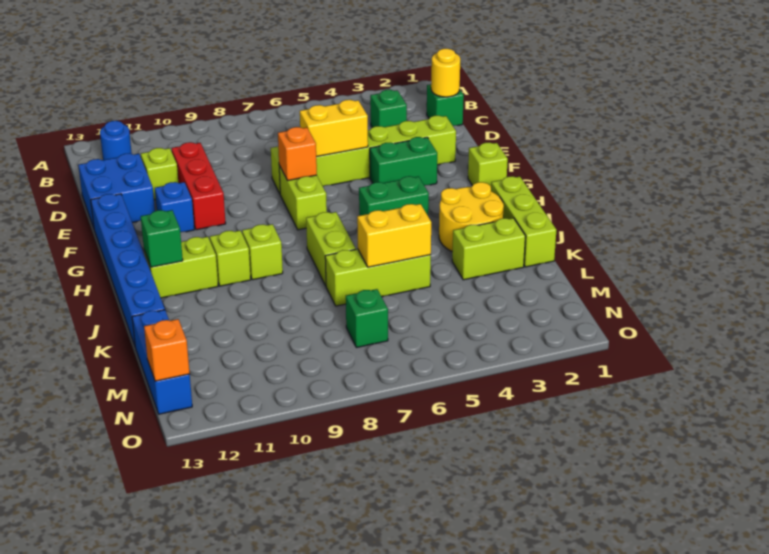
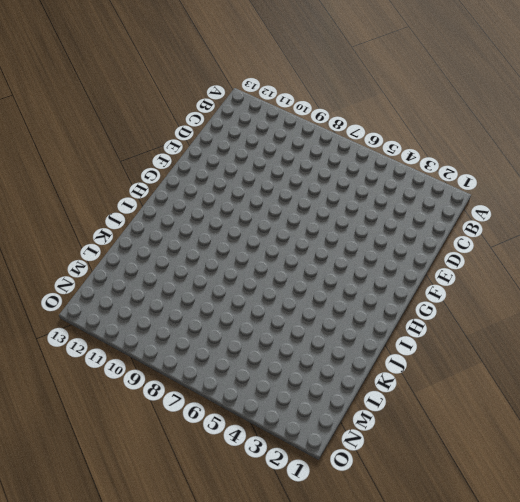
none -> blue 1x1 round brick [100,121,132,160]
none -> green 1x1 brick [427,84,464,126]
none -> green 1x1 brick [370,90,407,128]

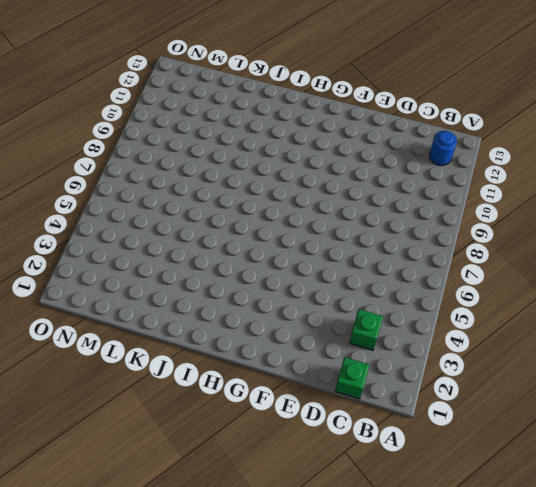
none -> red 1x3 brick [172,142,226,230]
none -> lime 1x1 brick [141,148,178,200]
none -> blue 2x2 brick [78,153,155,228]

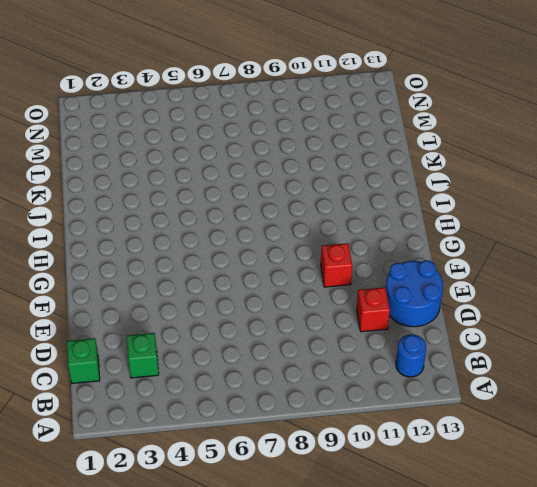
red 1x1 brick [357,287,390,332] -> lime 1x1 brick [141,148,178,200]
blue 2x2 round brick [386,260,443,327] -> blue 2x2 brick [78,153,155,228]
red 1x1 brick [321,243,352,287] -> red 1x3 brick [172,142,226,230]
none -> lime 1x6 brick [271,116,456,194]
none -> green 1x2 brick [370,137,437,185]
none -> lime 1x2 brick [279,166,327,230]

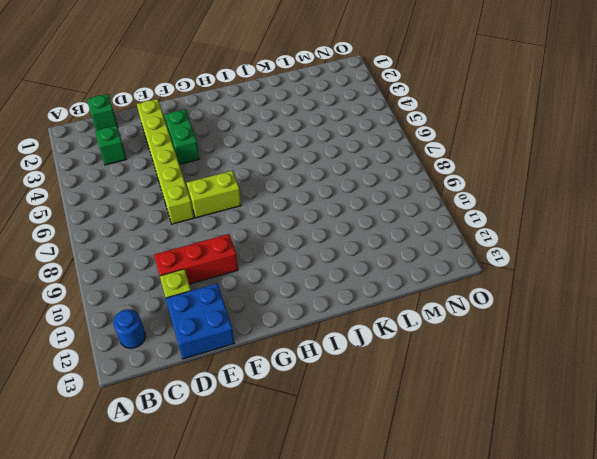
none -> blue 1x1 brick [155,182,194,232]
none -> blue 1x6 brick [91,194,165,345]
none -> lime 1x1 brick [468,143,508,186]

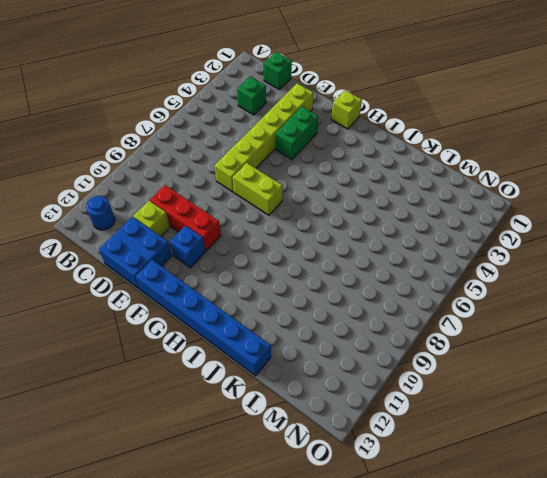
none -> green 1x2 brick [359,176,429,216]
none -> lime 1x3 brick [491,176,556,267]
none -> yellow 2x2 round brick [439,182,504,252]

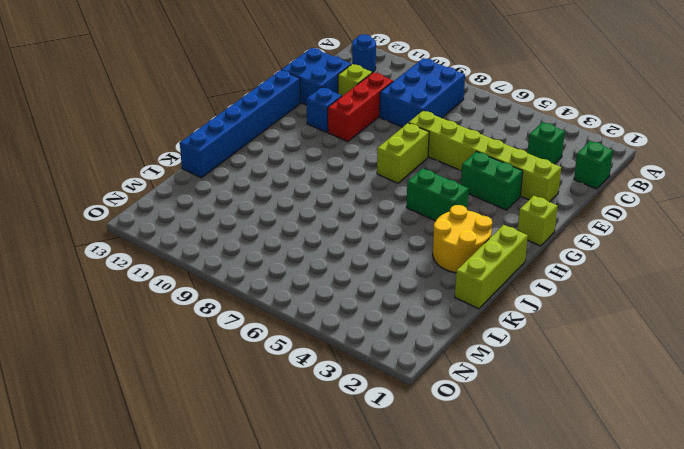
blue 2x3 brick [380,58,465,127] -> none
none -> lime 1x2 brick [306,212,356,286]
none -> lime 1x1 brick [242,224,283,280]
none -> lime 1x1 brick [210,231,251,286]

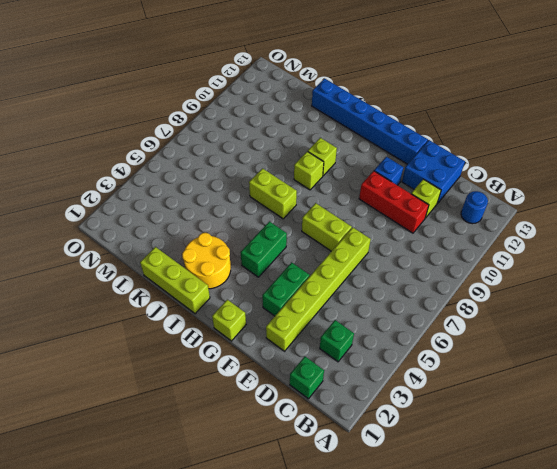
none -> lime 1x2 brick [144,237,218,298]
none -> lime 1x2 brick [452,218,525,280]
none -> lime 1x3 brick [325,249,431,306]

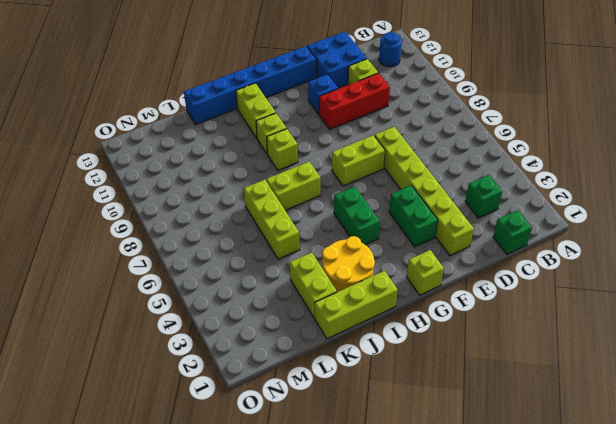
none -> blue 1x3 brick [132,310,192,414]
none -> green 1x1 brick [346,289,388,348]
none -> yellow 1x1 round brick [431,49,460,97]

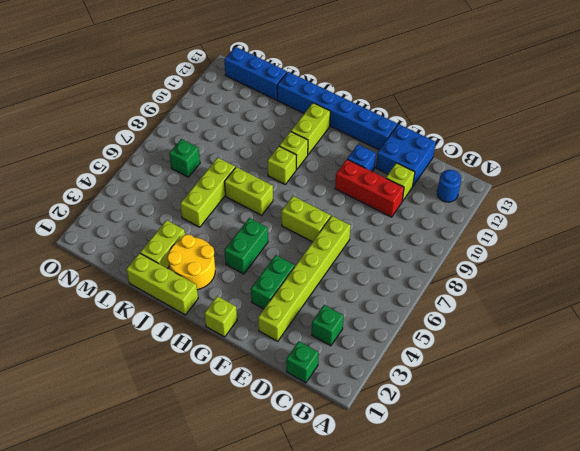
none -> yellow 1x1 round brick [431,49,460,97]
none -> yellow 1x2 brick [300,100,368,157]
none -> orange 1x1 brick [278,127,317,181]

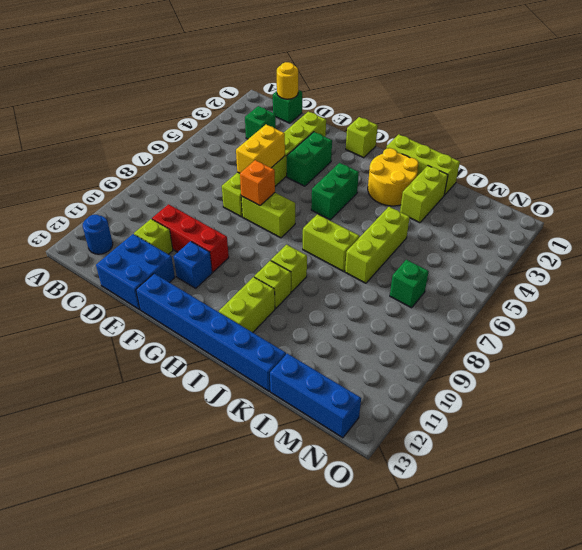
none -> green 1x1 brick [141,210,183,267]
none -> yellow 1x2 brick [357,204,431,267]
none -> orange 1x1 brick [144,319,190,381]

